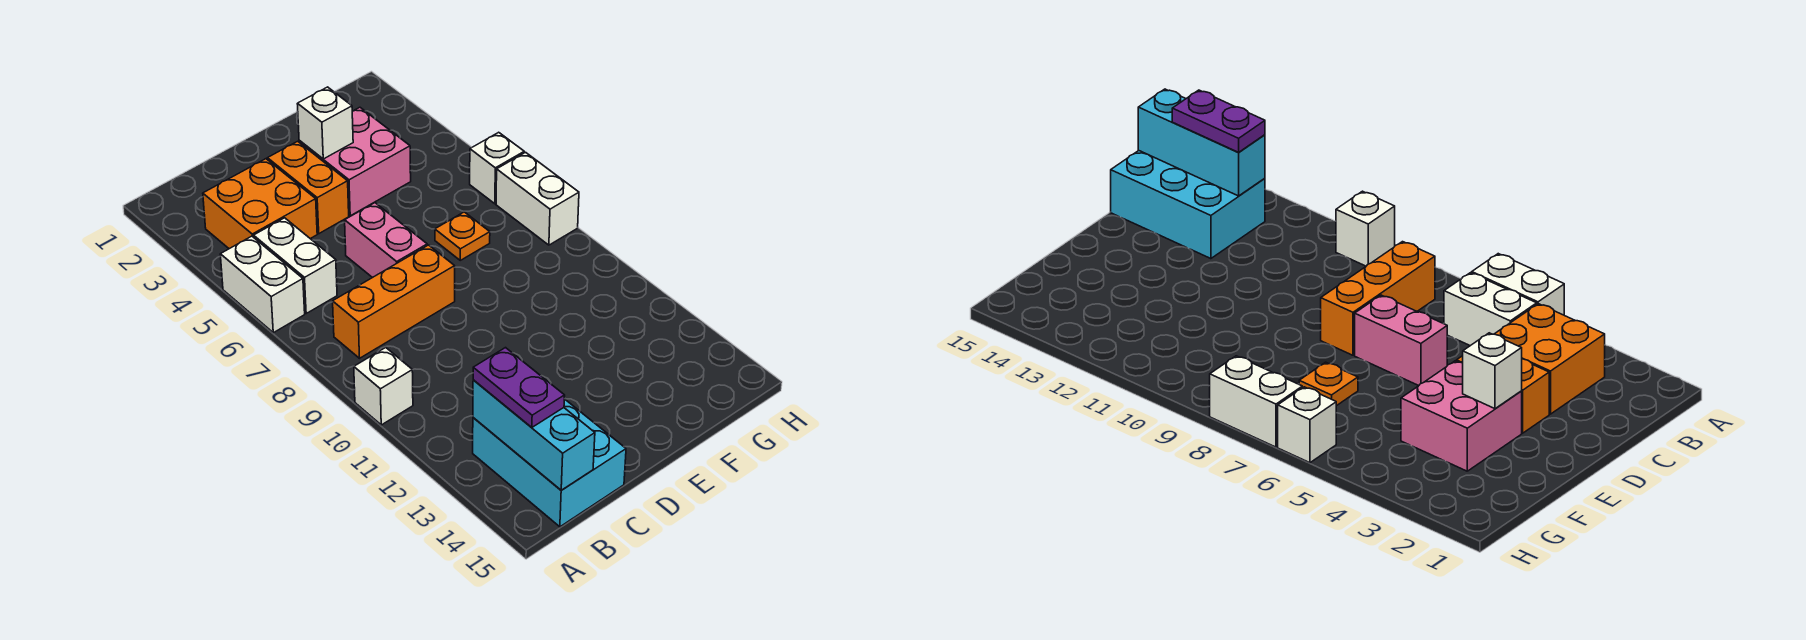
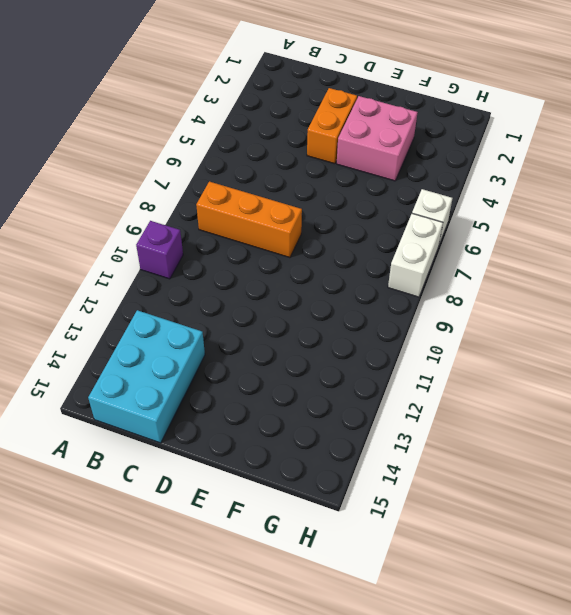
purple 1x1 brick [136,221,183,279] -> white 1x1 brick [354,348,413,425]
none -> white 1x2 brick [220,236,305,333]
none -> orange 2x2 brick [203,159,317,249]
none -> white 1x2 brick [254,218,337,313]

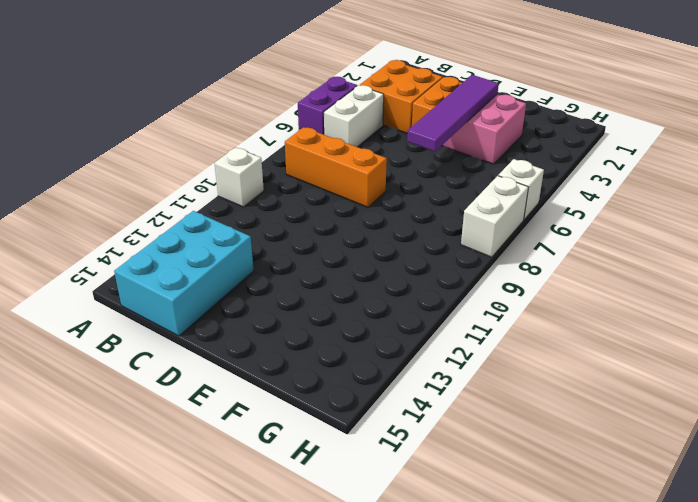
purple 1x2 brick [298,77,357,135] -> white 1x2 brick [220,236,305,333]
purple 1x4 tile [407,75,499,151] -> white 1x1 brick [298,87,353,159]
none -> pink 1x2 brick [345,203,427,278]
none -> orange 1x1 plate [435,212,490,260]
none -> cyan 1x3 brick [473,380,595,490]

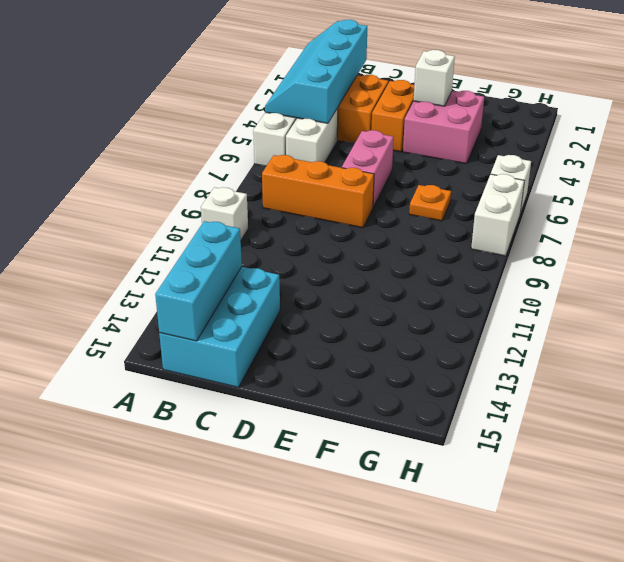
cyan 2x4 slope [265,20,367,123] -> none
none -> purple 1x2 plate [473,348,565,427]

